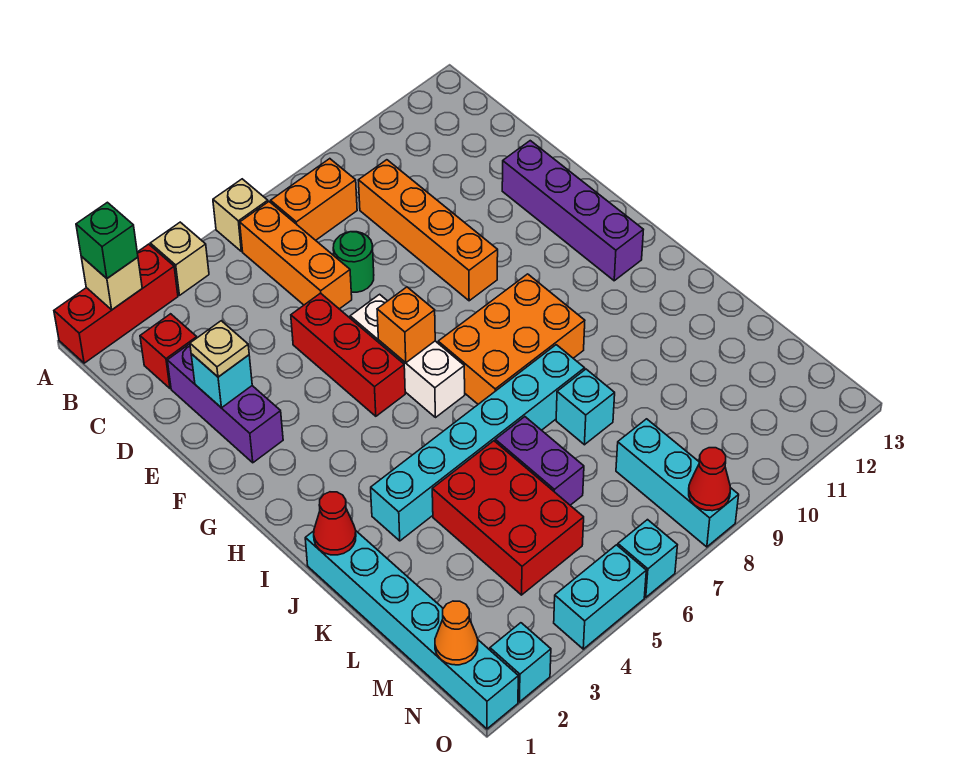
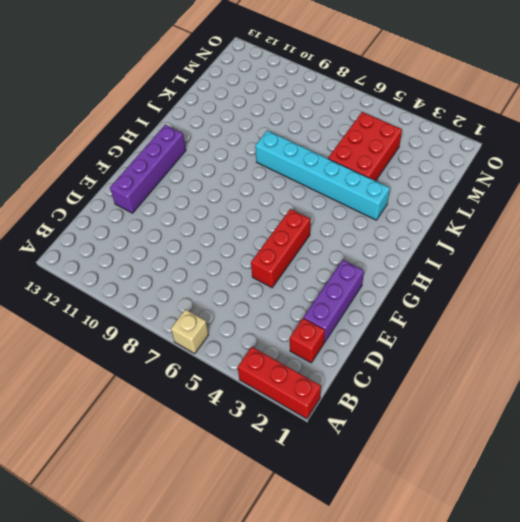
none -> tan 1x1 brick [150,222,209,295]
none -> orange 1x3 brick [240,202,352,309]
none -> orange 1x2 brick [271,159,357,240]
none -> orange 1x4 brick [358,160,498,301]

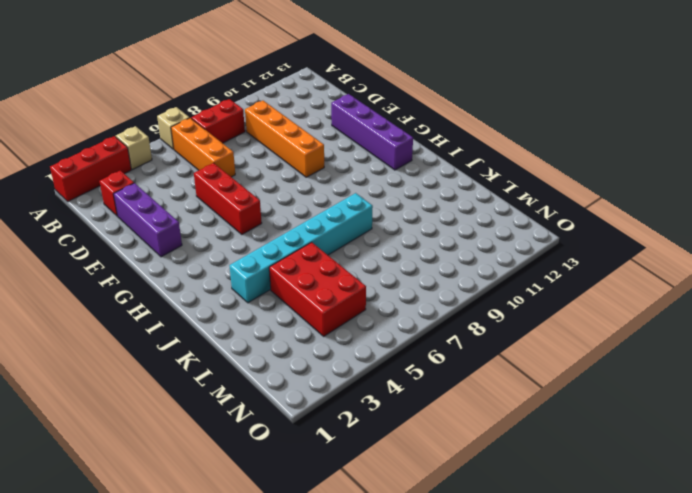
red 1x2 brick [191,99,245,143] -> orange 1x2 brick [271,159,357,240]
none -> green 1x1 round brick [333,232,374,292]
none -> white 1x3 brick [350,294,465,418]
none -> orange 2x3 brick [438,274,585,404]
none -> cyan 1x6 brick [305,531,518,729]

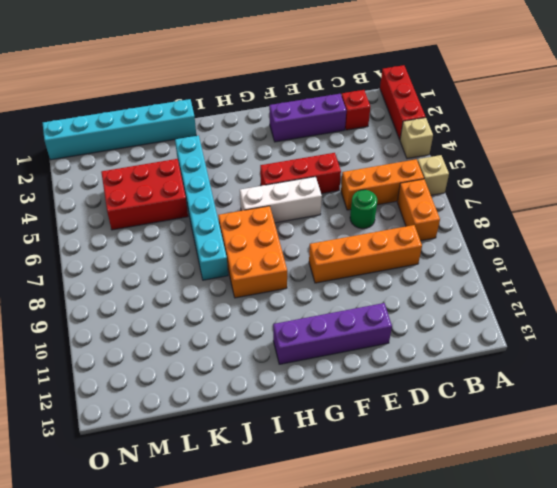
none -> purple 1x2 brick [495,417,584,505]
none -> cyan 1x1 brick [556,369,615,445]
none -> cyan 1x3 brick [616,419,739,547]
none -> cyan 1x1 brick [490,623,551,702]

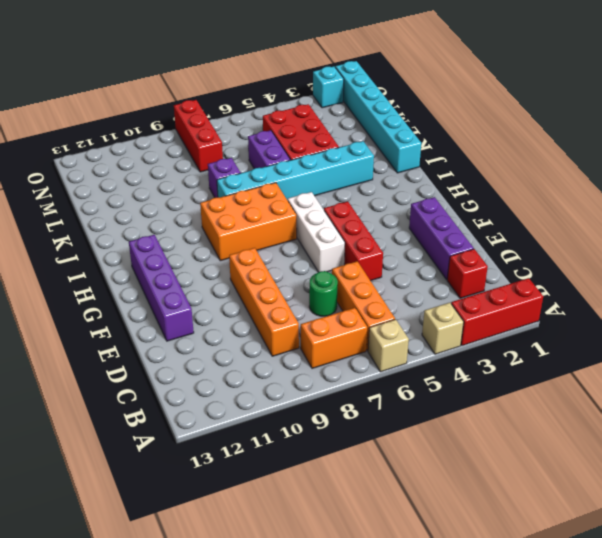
purple 1x1 brick [208,158,240,198] -> cyan 1x1 brick [556,369,615,445]
red 1x3 brick [174,100,223,172] -> cyan 1x3 brick [616,419,739,547]
none -> cyan 1x2 brick [554,545,646,649]
none -> cyan 1x1 brick [618,520,677,597]
none -> tan 1x1 brick [81,256,142,310]
none -> cyan 1x1 brick [191,354,252,408]

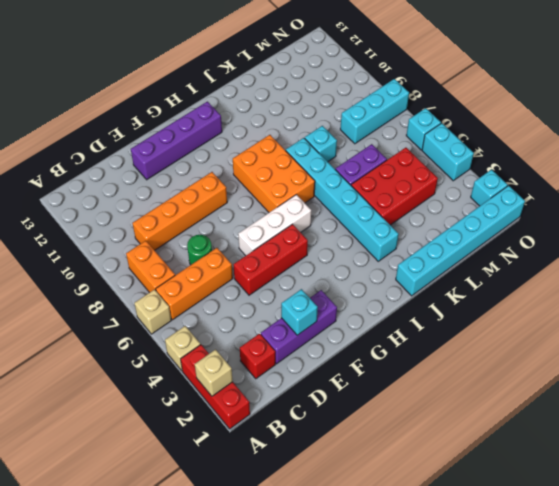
none -> orange 1x1 brick [377,287,435,363]
none -> red 1x1 cone [314,492,356,555]
none -> orange 1x1 cone [435,601,478,665]
none -> red 1x1 cone [689,448,730,511]

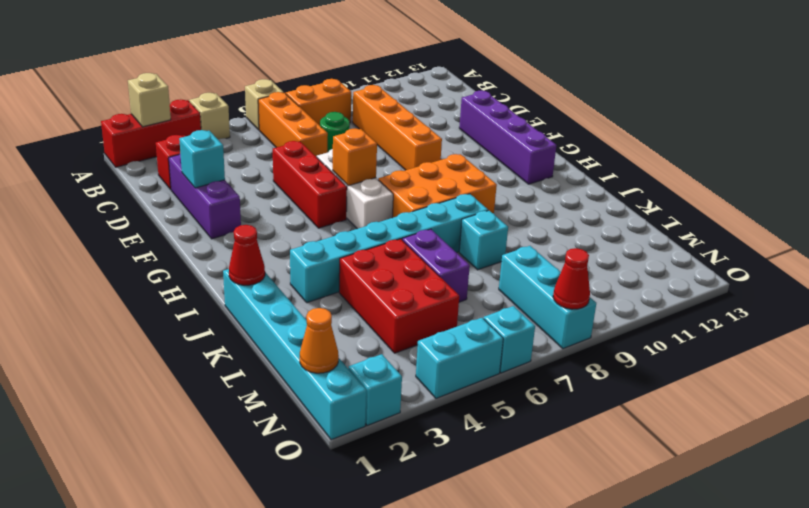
none -> green 1x1 brick [76,202,138,278]
none -> tan 1x1 plate [190,321,249,377]

